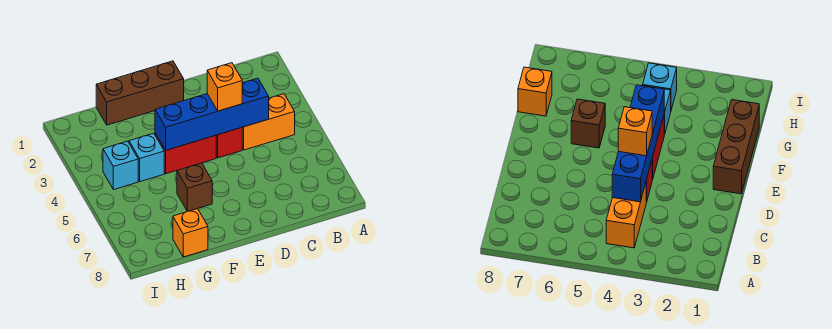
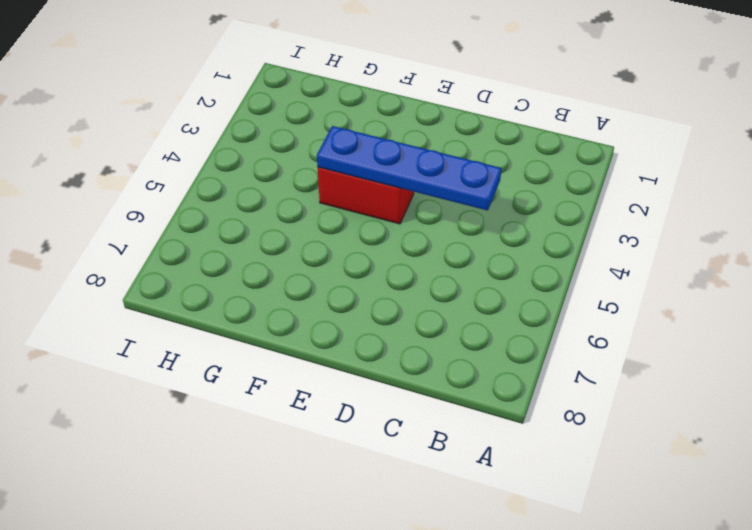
blue 1x4 plate [317,126,501,210] -> blue 1x4 brick [155,78,269,150]
none -> orange 1x2 brick [242,94,295,150]
none -> red 1x1 brick [216,128,242,158]

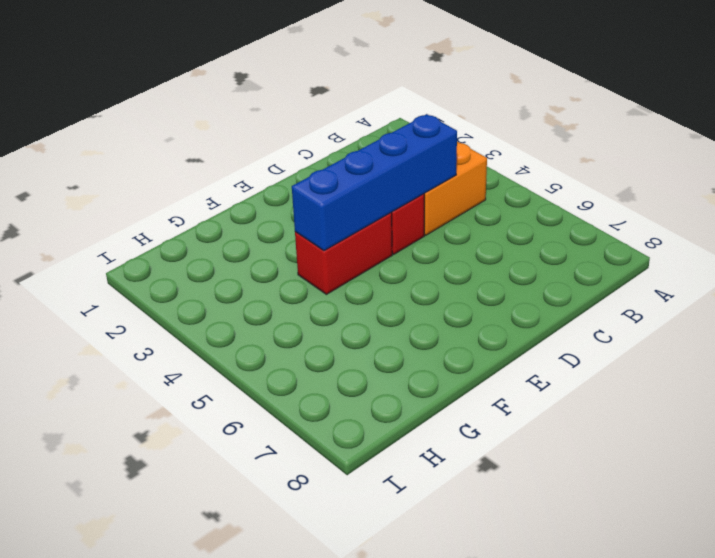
none -> brown 1x3 brick [96,61,184,125]
none -> brown 1x1 brick [177,163,212,211]

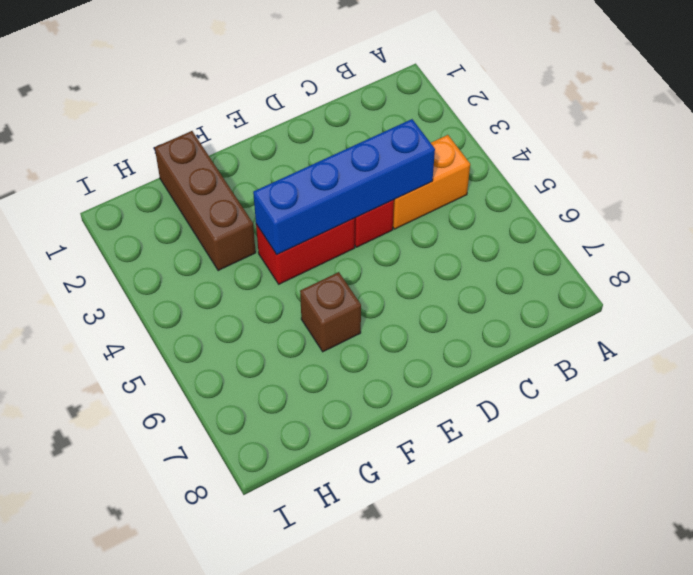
brown 1x3 brick [155,131,256,271] -> brown 1x3 brick turned to [96,61,184,125]
none -> cyan 1x1 brick [129,133,164,182]
none -> orange 1x1 brick [173,209,208,257]

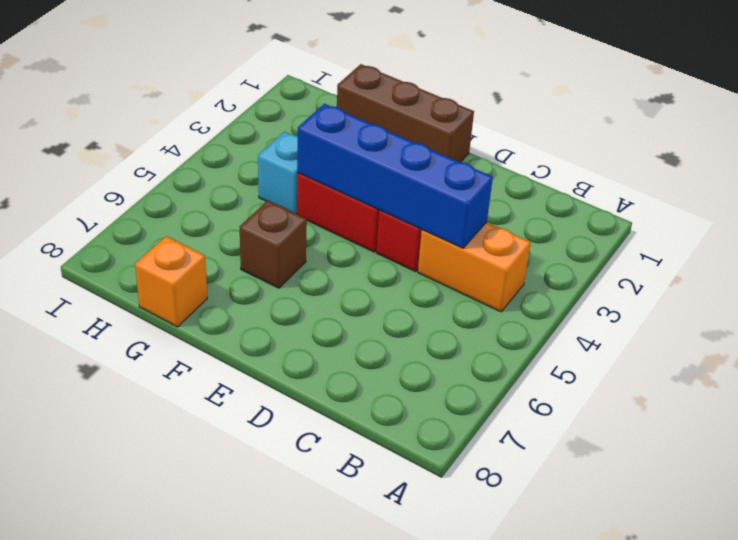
none -> cyan 1x1 brick [103,141,138,190]
none -> orange 1x1 brick [207,63,242,111]

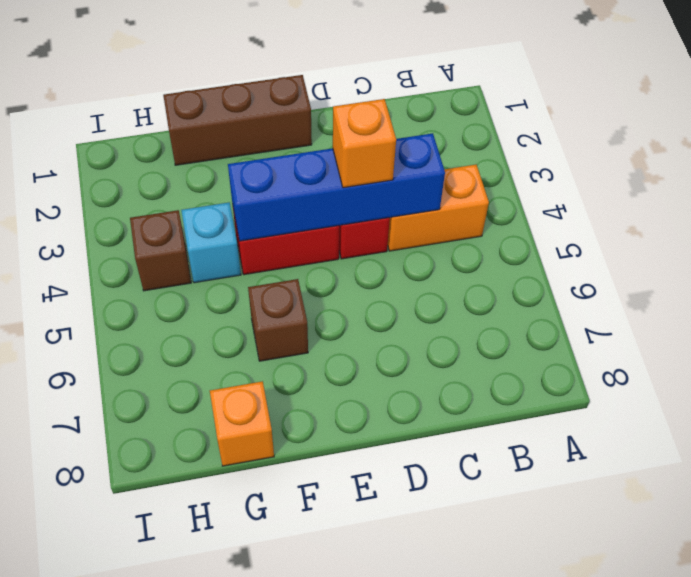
brown 1x1 brick [130,210,191,291] -> cyan 1x1 brick [103,141,138,190]

